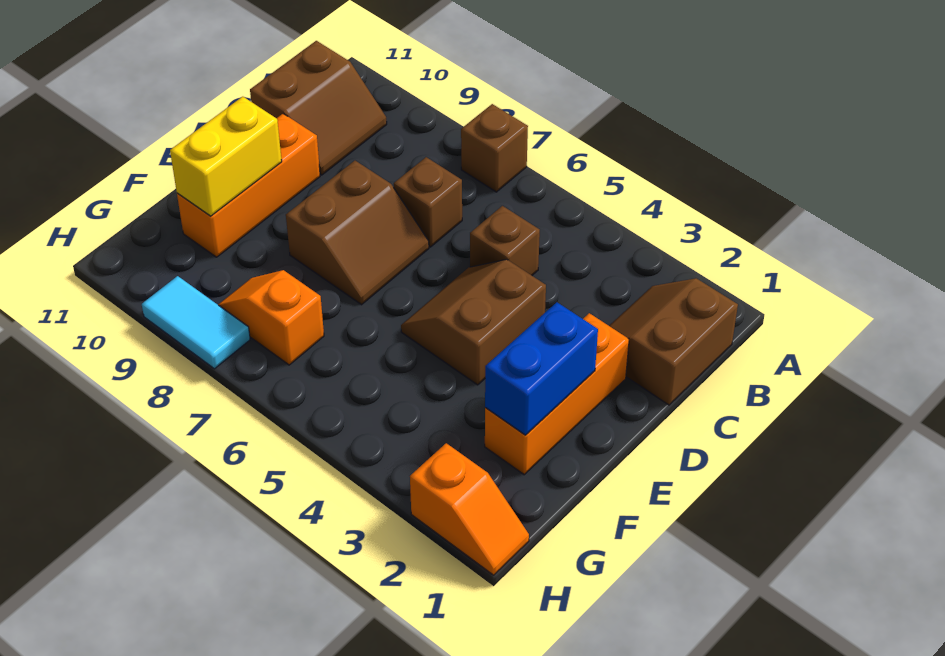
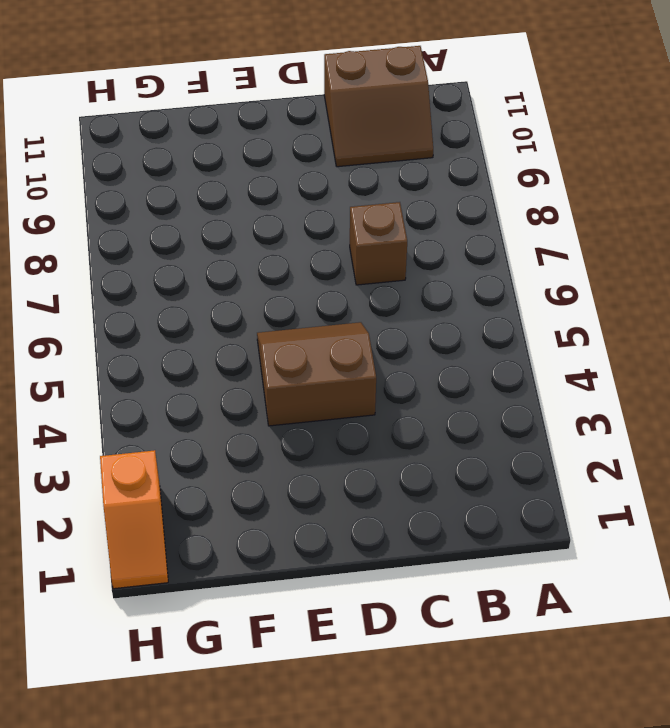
none -> brown 1x1 brick [461,104,528,192]
none -> brown 2x2 slope [609,278,738,405]
none -> brown 1x1 brick [470,206,540,275]

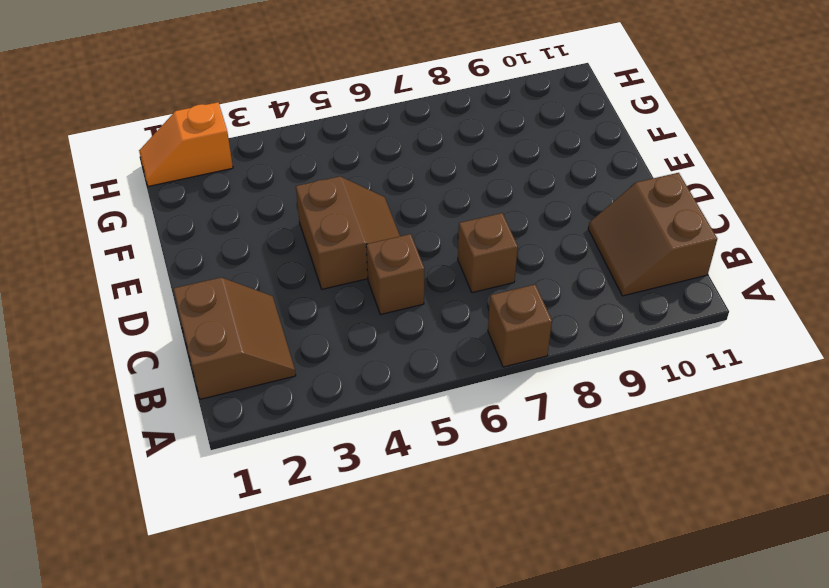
none -> orange 1x3 brick [485,313,629,475]
none -> brown 2x2 slope [286,161,429,305]
none -> orange 1x3 brick [177,114,320,257]

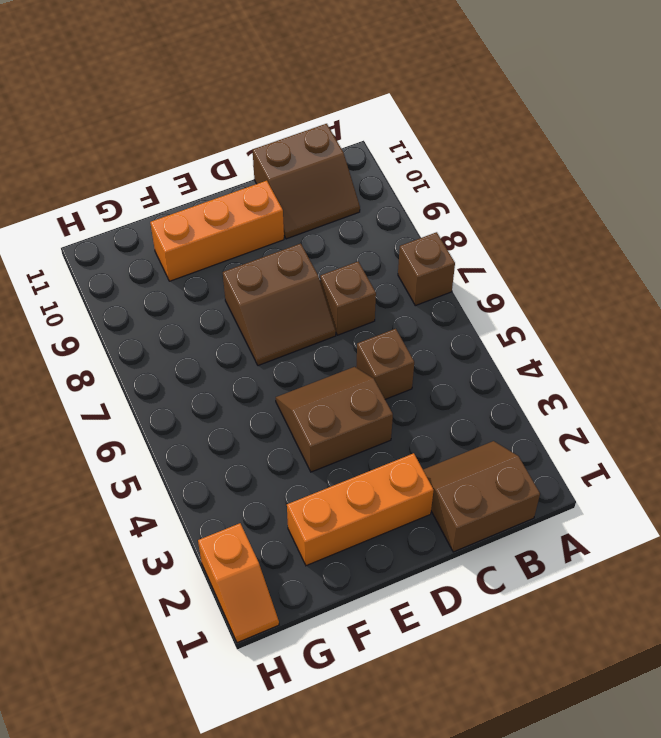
none -> orange 1x2 slope [218,270,324,365]
none -> cyan 1x2 tile [142,276,250,369]
none -> blue 1x2 brick [485,302,598,435]

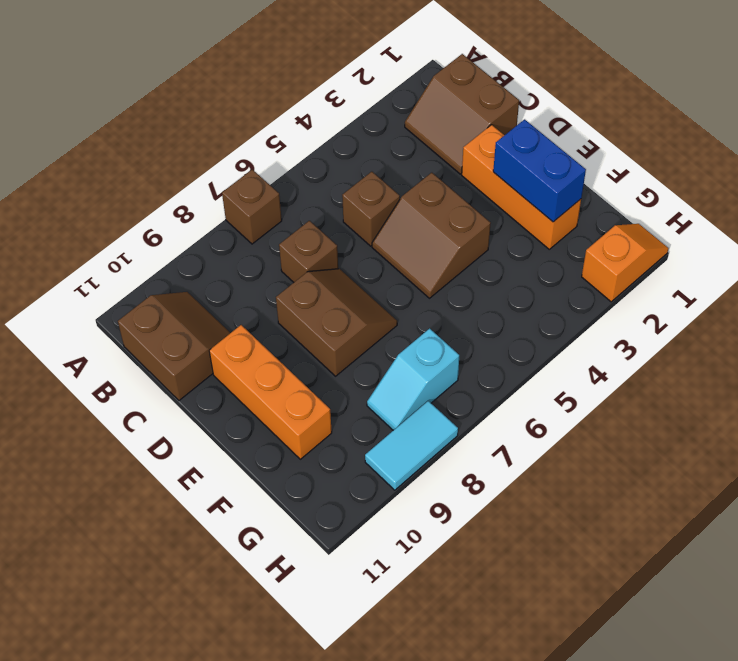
cyan 1x2 slope [367,328,459,430] -> orange 1x2 slope [218,270,324,365]
none -> yellow 1x2 brick [170,97,282,216]

